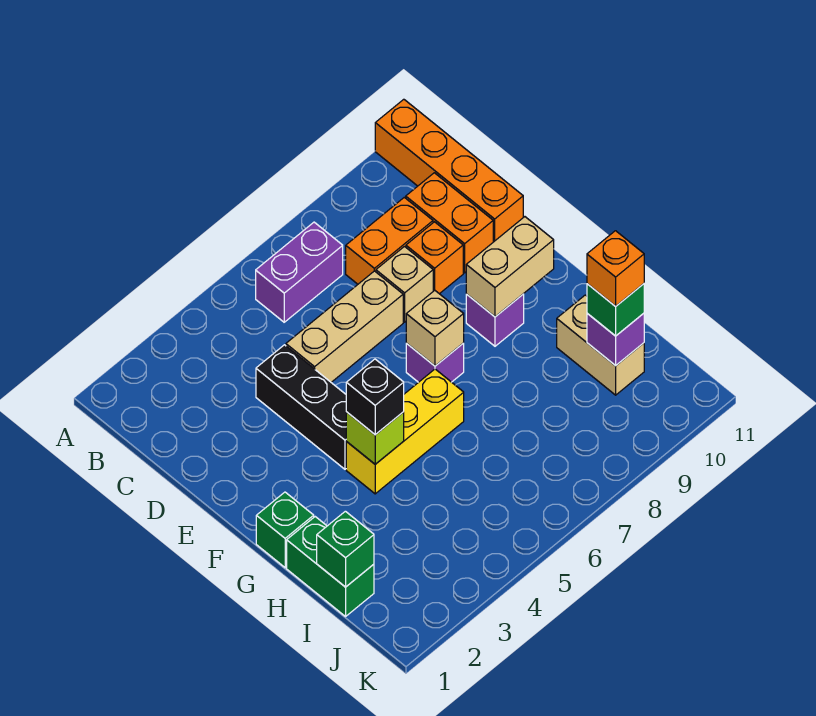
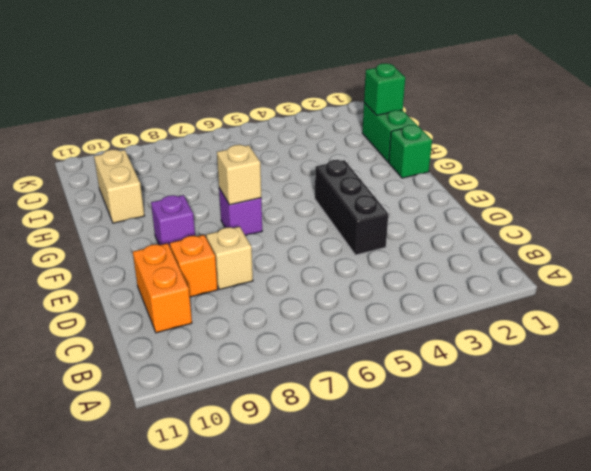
none -> orange 1x4 brick [375,99,523,242]
none -> purple 1x2 brick [256,222,343,322]
none -> orange 1x2 brick [346,197,433,284]

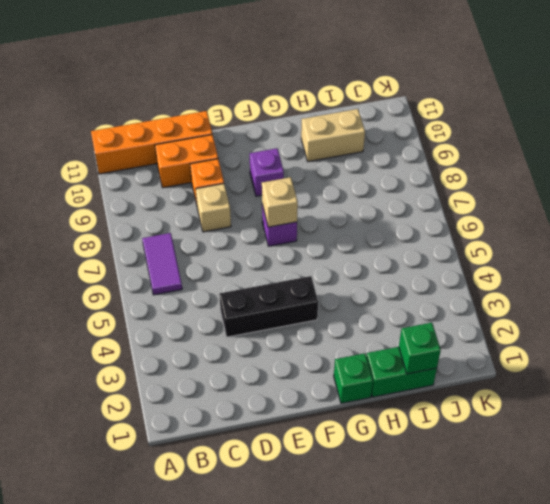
purple 1x2 tile [142,233,182,295] -> purple 1x2 brick [256,222,343,322]
none -> orange 1x2 brick [346,197,433,284]
none -> tan 1x3 brick [286,271,403,382]
none -> yellow 1x3 brick [346,369,464,494]

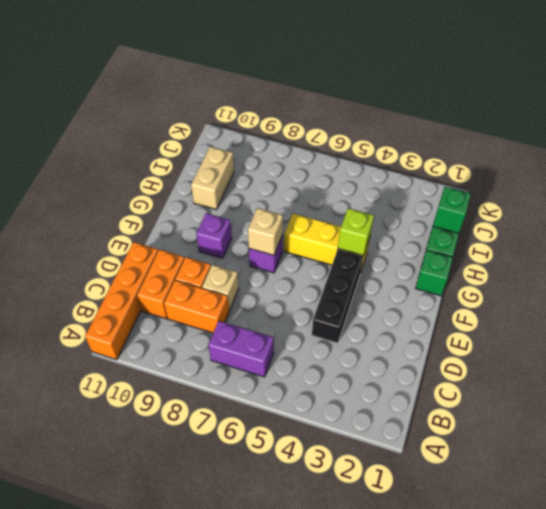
none -> tan 1x3 brick [286,271,403,382]
none -> tan 1x2 brick [466,217,554,317]
none -> purple 1x1 brick [587,313,644,366]

